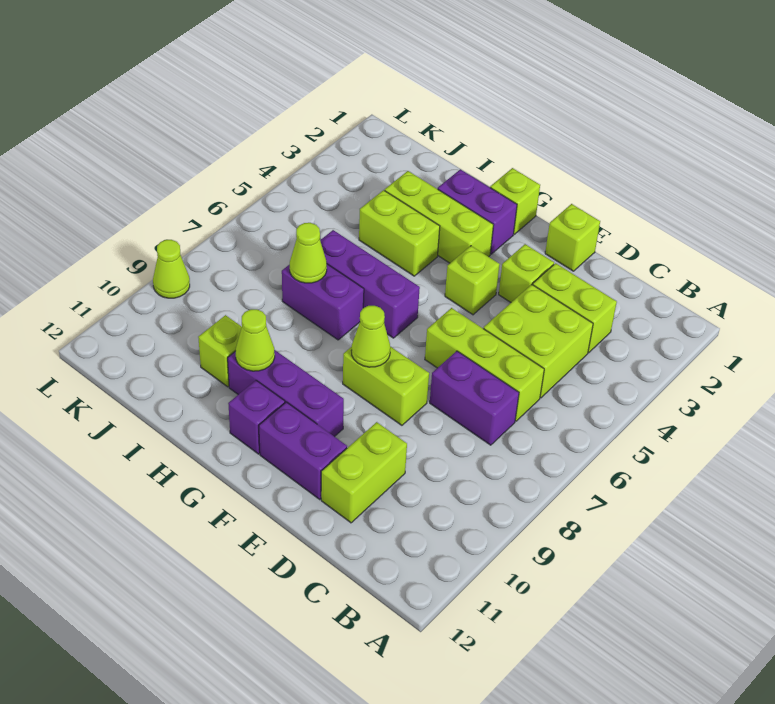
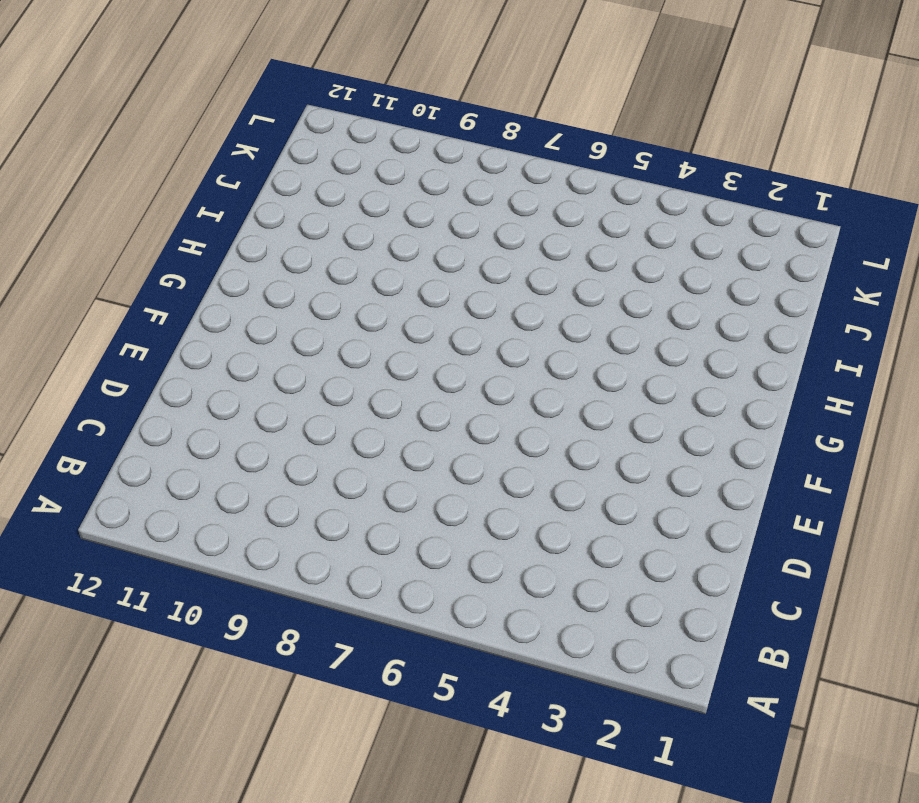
none -> lime 1x2 brick [533,263,617,353]
none -> lime 2x2 brick [483,285,593,398]
none -> lime 1x3 brick [425,308,544,421]

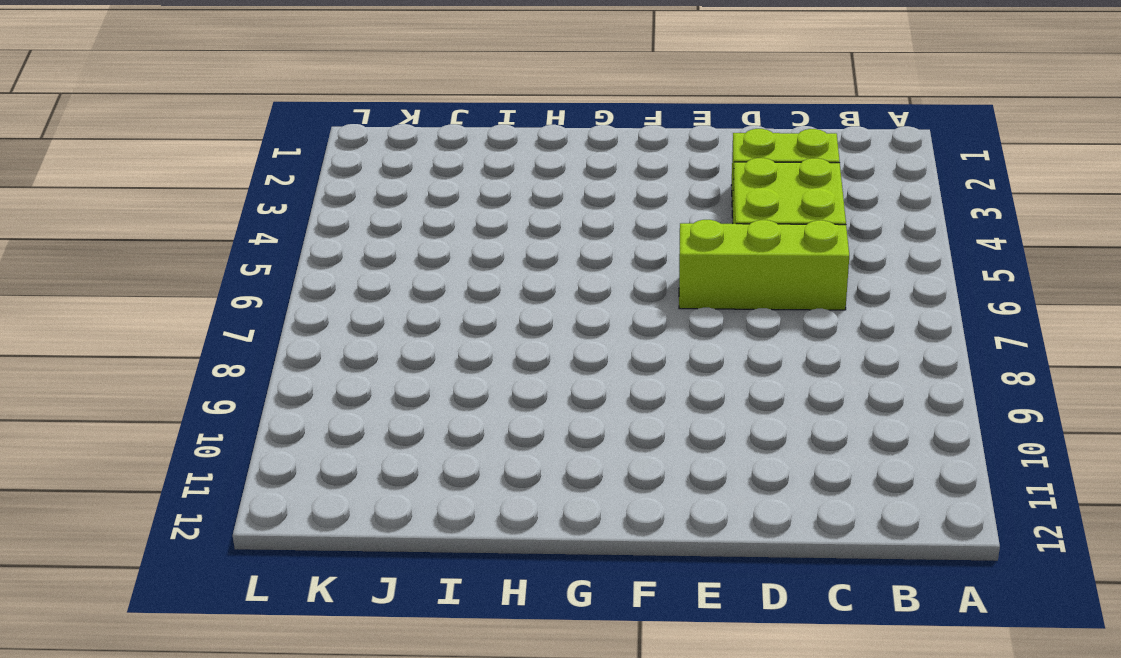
none -> purple 1x2 brick [430,351,519,445]
none -> lime 1x2 brick [321,422,407,523]
none -> lime 1x1 brick [545,204,600,271]

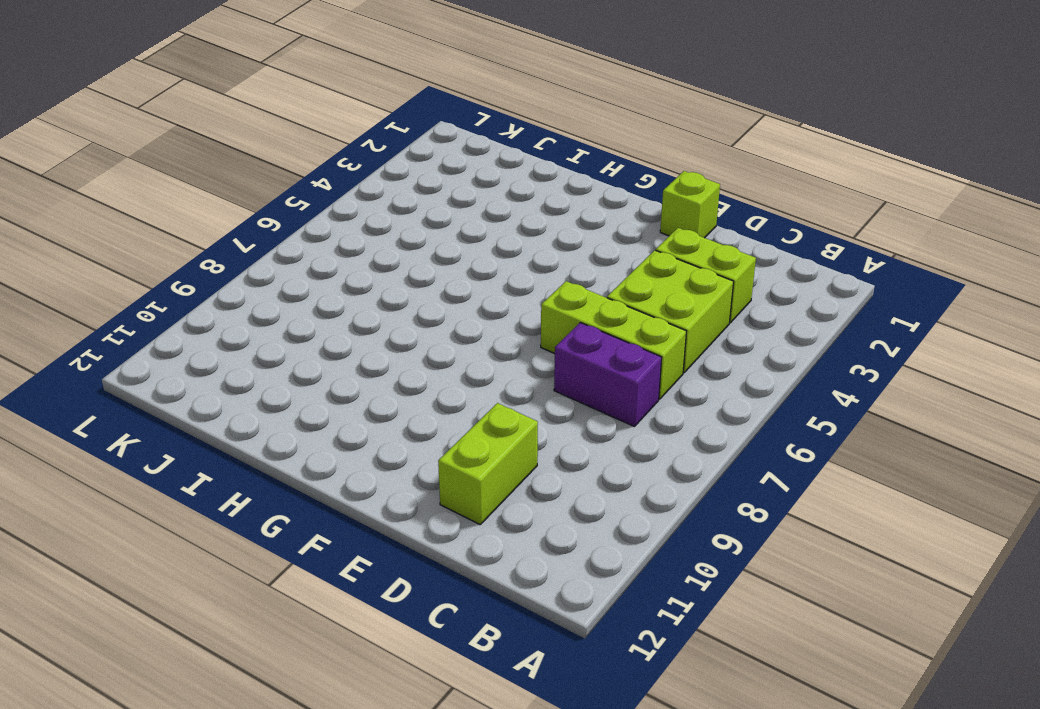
none -> lime 1x1 brick [499,244,554,302]
none -> lime 1x2 brick [343,347,429,425]
none -> purple 1x2 brick [259,402,347,499]

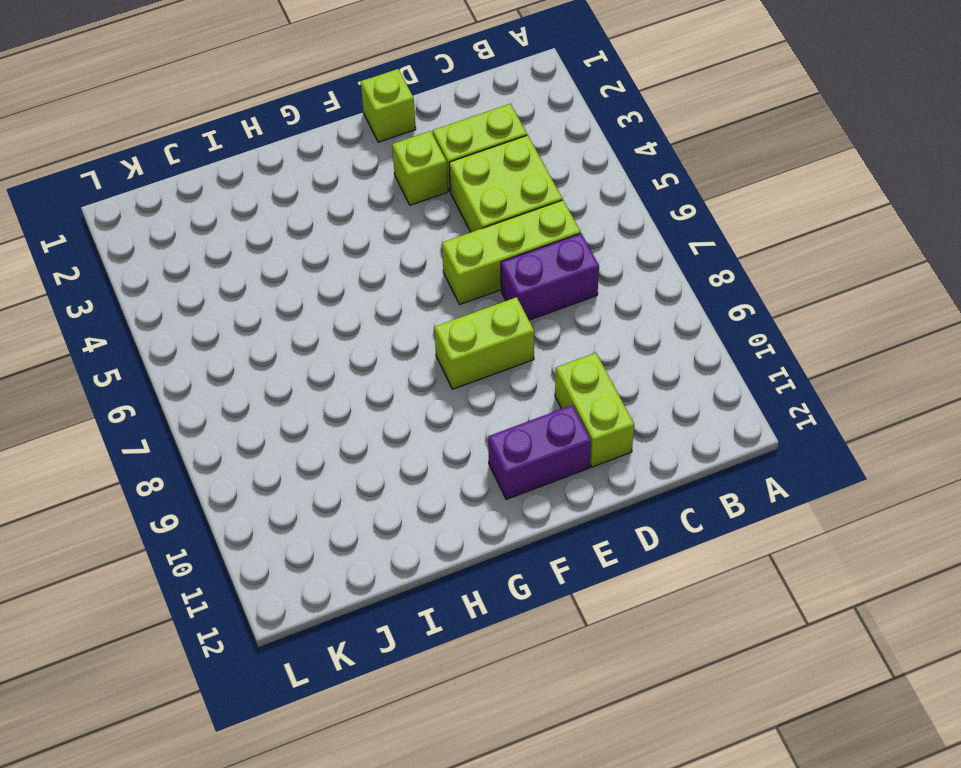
none -> lime 1x1 brick [445,246,500,315]
none -> purple 1x3 brick [228,350,344,437]
none -> lime 1x1 brick [490,168,540,234]

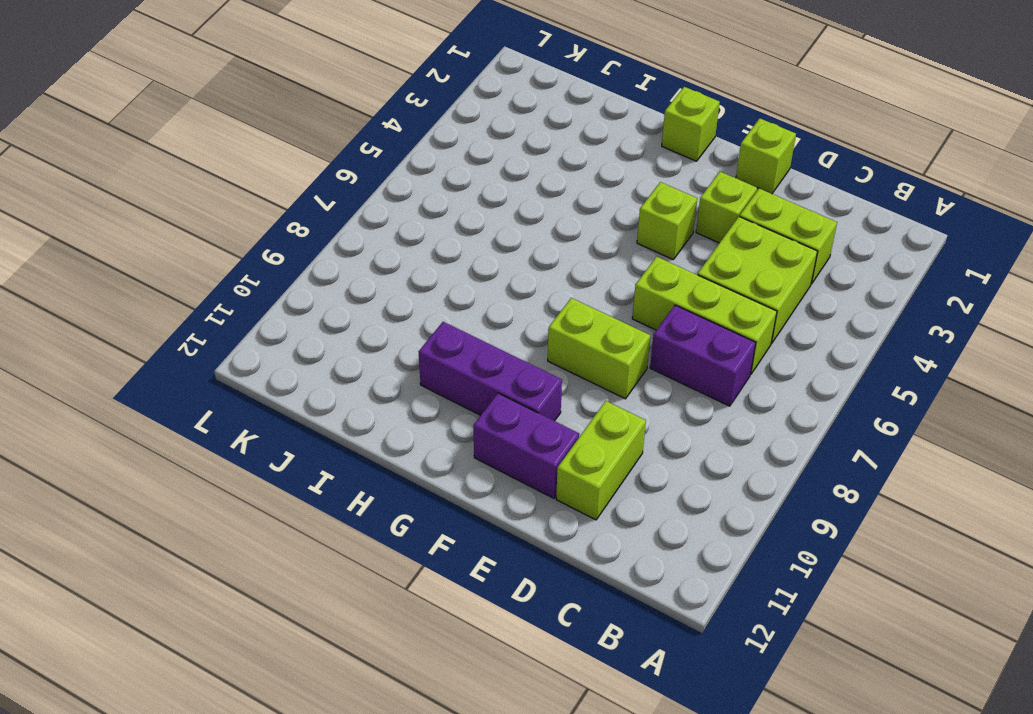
none -> purple 1x2 brick [438,169,517,254]
none -> lime 1x3 brick [385,171,493,263]
none -> purple 1x3 brick [320,230,420,338]

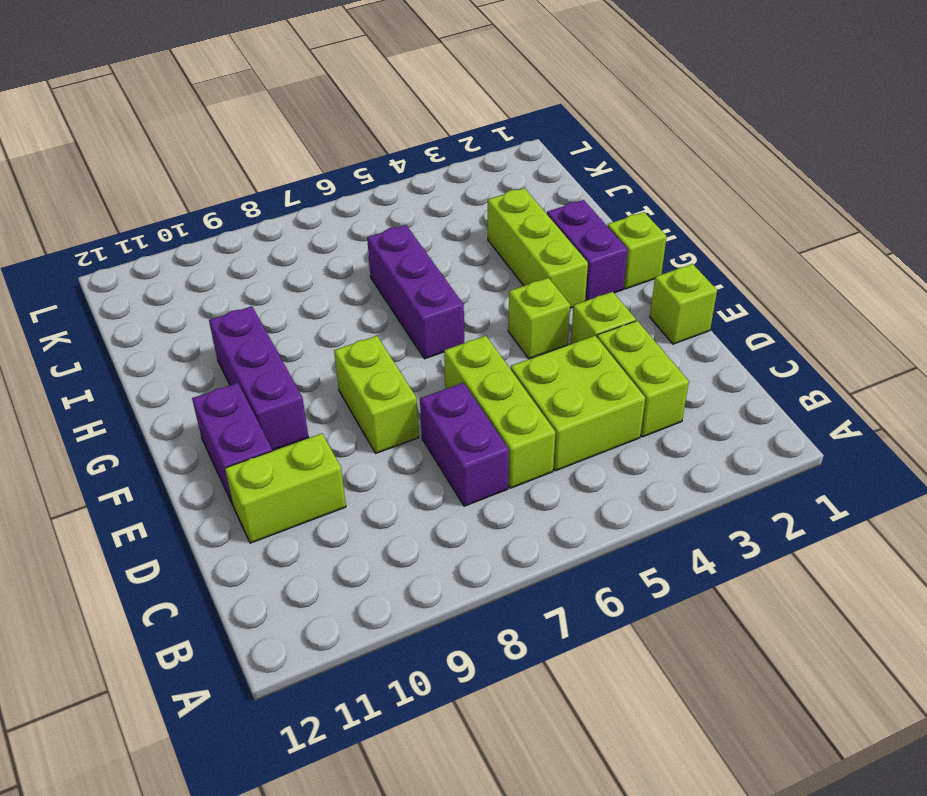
none -> purple 1x1 brick [228,380,285,454]
none -> lime 1x2 brick [359,190,440,276]
none -> purple 1x2 brick [282,264,364,340]

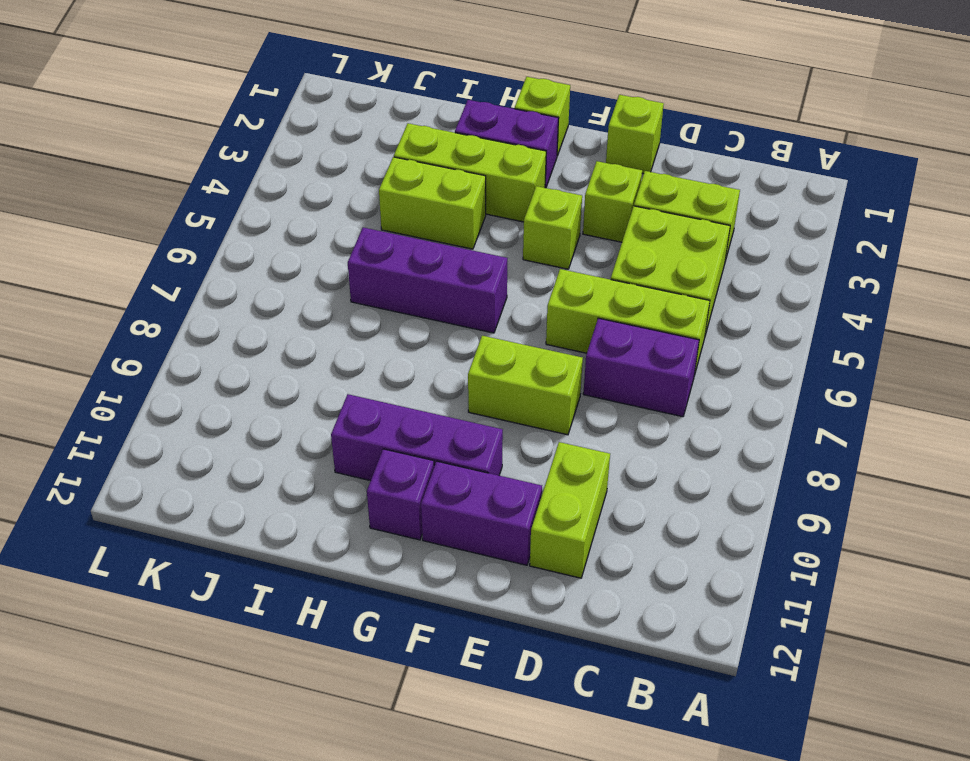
none -> purple 1x2 brick [282,264,364,340]
none -> lime 1x1 brick [198,315,242,387]
none -> lime 1x1 cone [153,240,190,298]

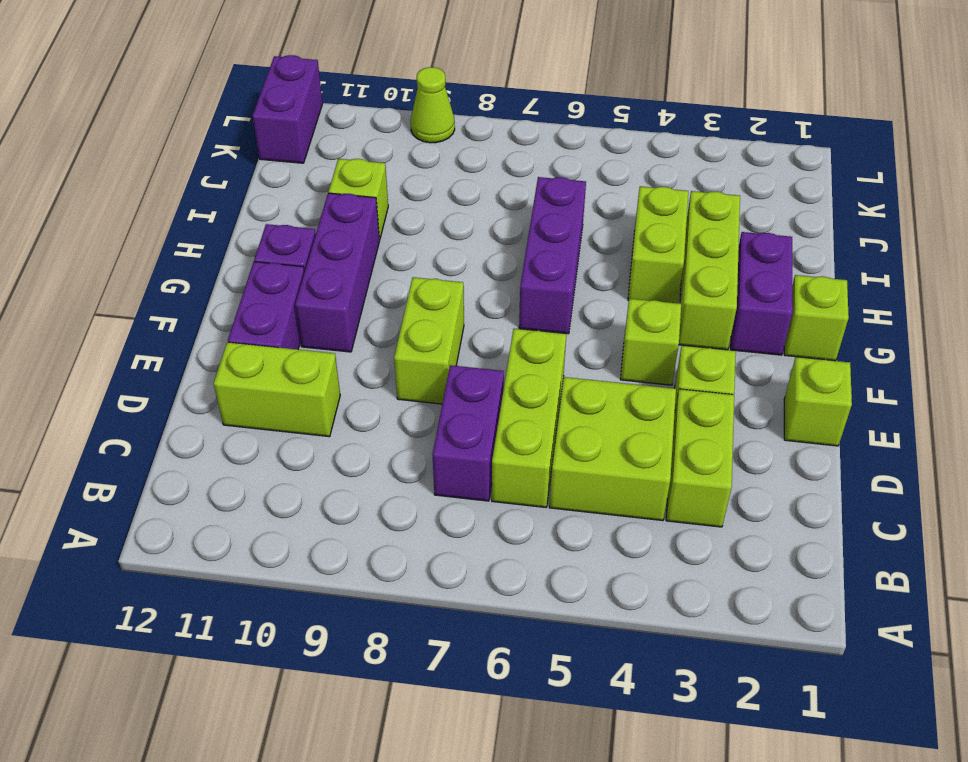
purple 1x2 brick [253,55,323,163] -> purple 1x2 brick moved to [282,264,364,340]
none -> lime 1x1 cone [351,306,390,367]
none -> lime 1x1 cone [236,309,275,371]
none -> lime 1x1 cone [290,223,327,283]

